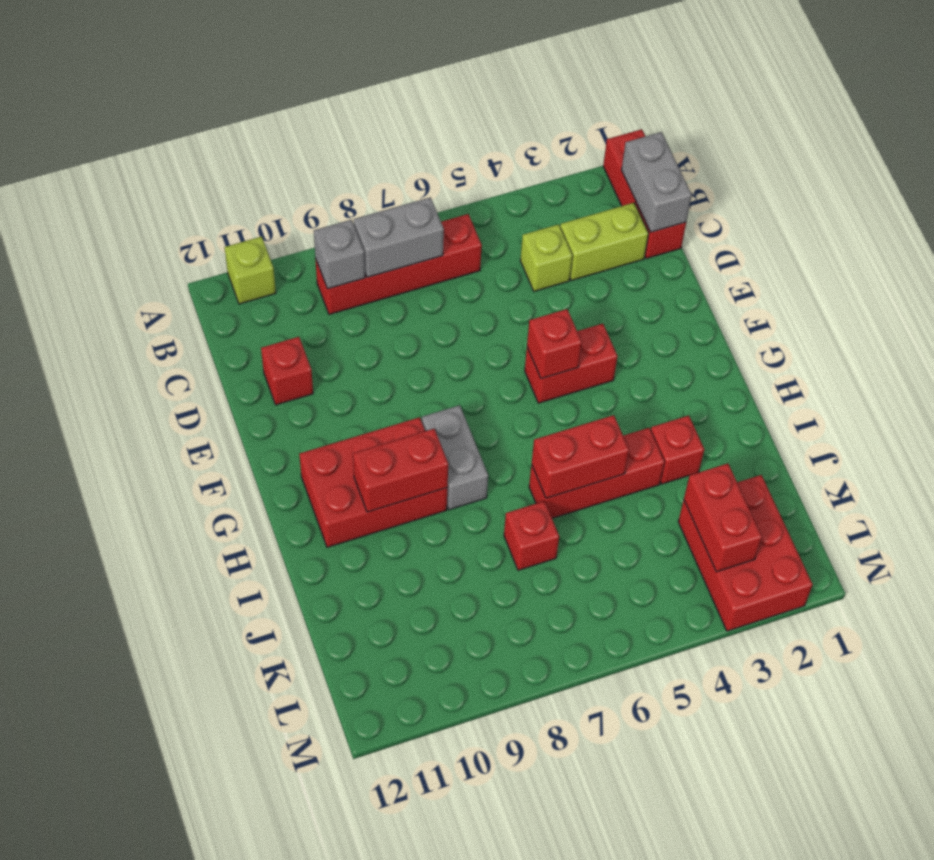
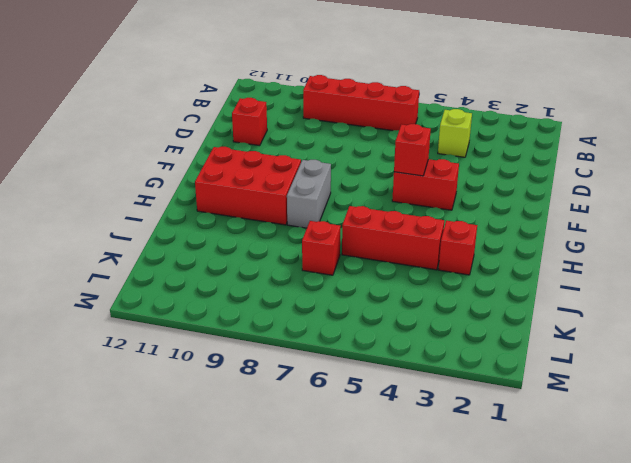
none -> red 1x3 brick [603,129,686,259]
none -> lime 1x1 brick [224,236,276,304]
none -> lime 1x2 brick [560,203,649,280]

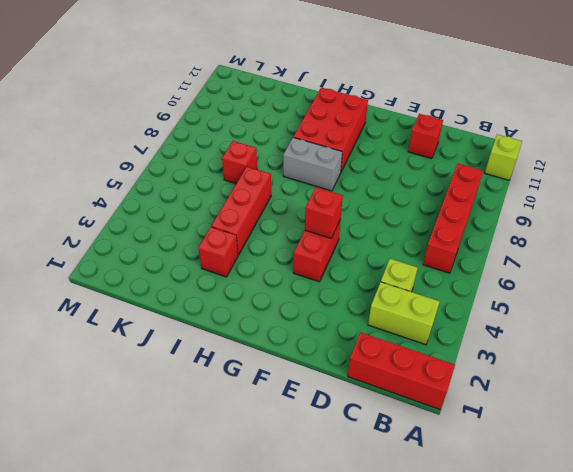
lime 1x2 brick [368,282,440,345] -> lime 1x2 brick turned to [560,203,649,280]
none -> red 2x3 brick [678,475,813,631]
none -> grey 1x2 brick [622,132,692,232]
none -> grey 1x2 brick [354,197,444,277]

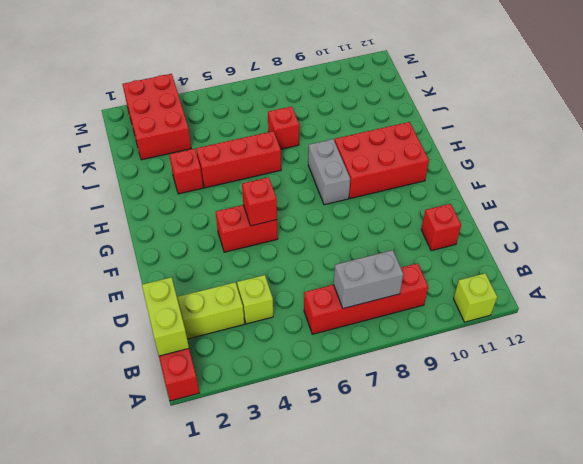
lime 1x2 brick [142,277,189,356] -> grey 1x2 brick [622,132,692,232]
none -> grey 1x1 brick [314,220,365,289]
none -> red 1x2 brick [353,429,448,512]
none -> red 1x2 brick [532,415,629,498]

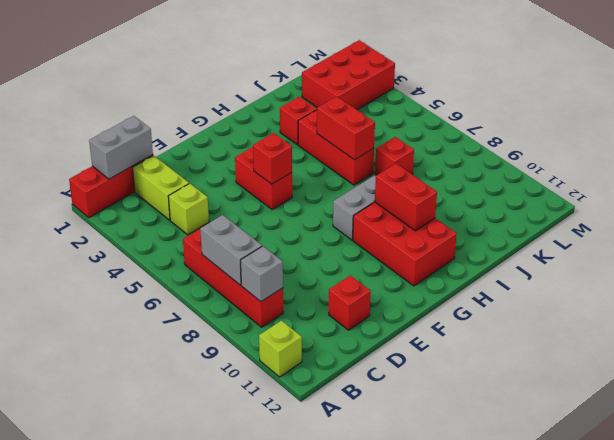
none -> red 1x2 brick [684,464,762,572]

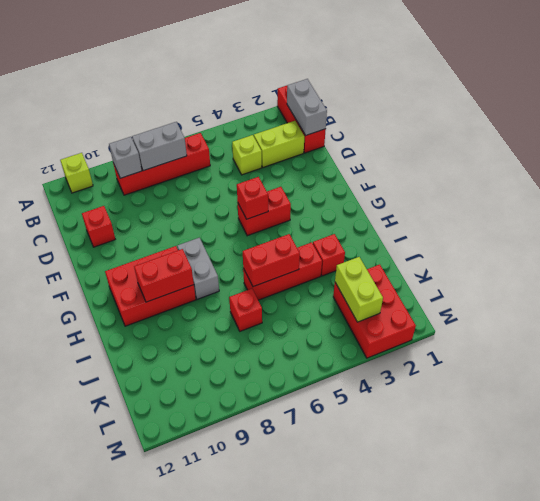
lime 1x2 brick [335,257,383,322] -> red 1x2 brick [684,464,762,572]

